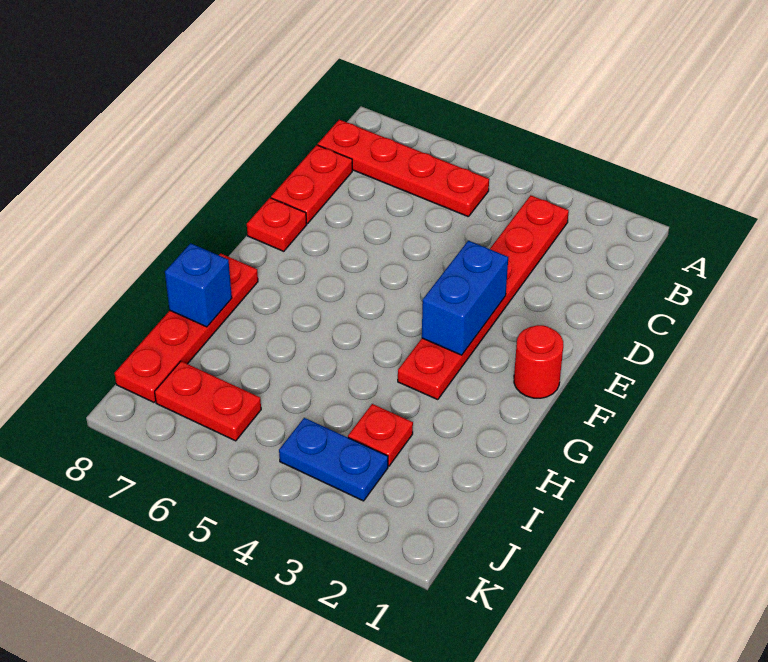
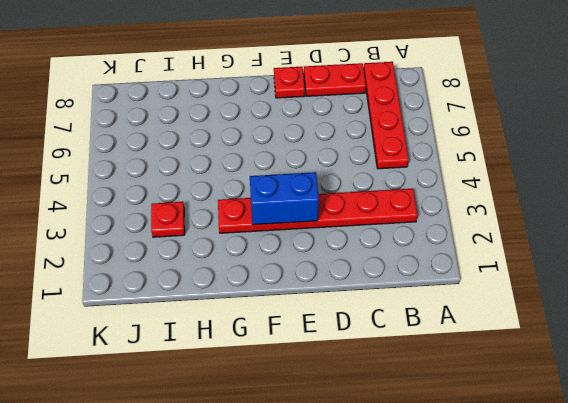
none -> red 1x1 round brick [514,325,563,398]
none -> red 1x4 plate [115,253,258,402]

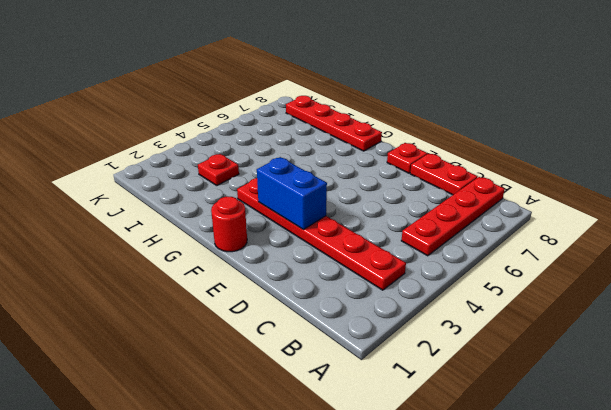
none -> blue 1x2 plate [279,418,388,501]
none -> red 1x2 plate [155,361,261,441]

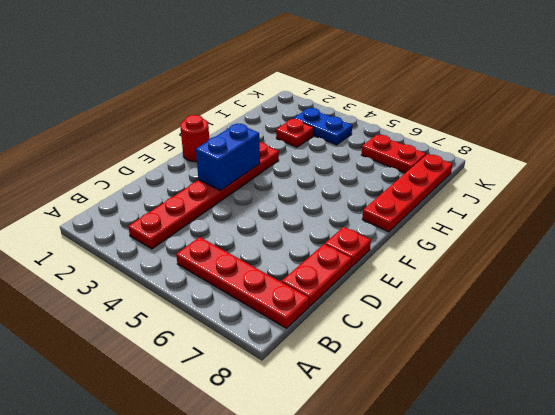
none -> blue 1x1 brick [165,243,232,327]

